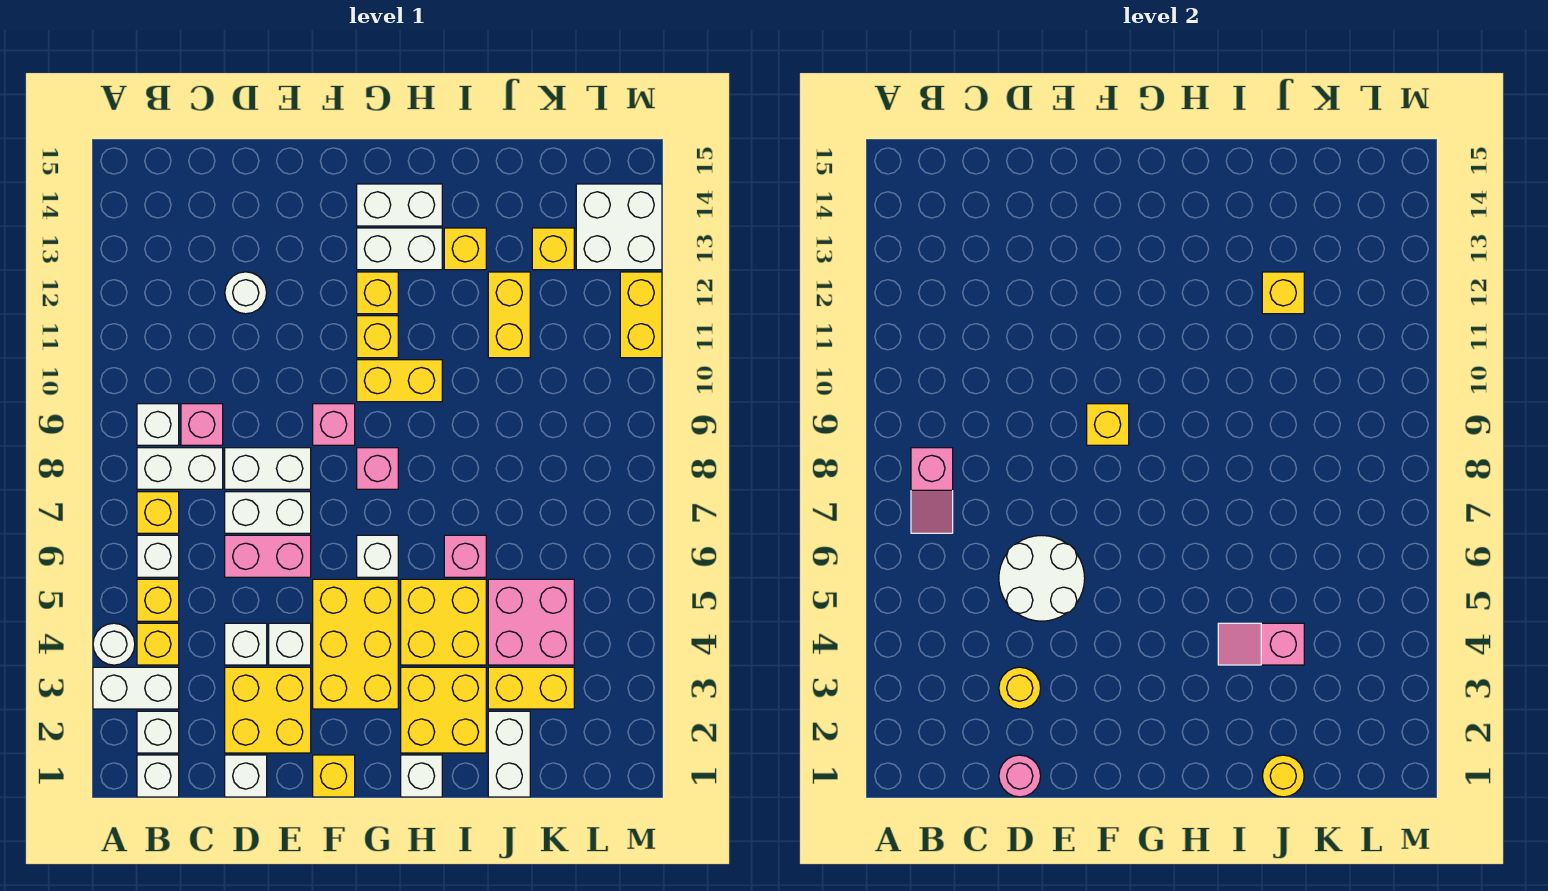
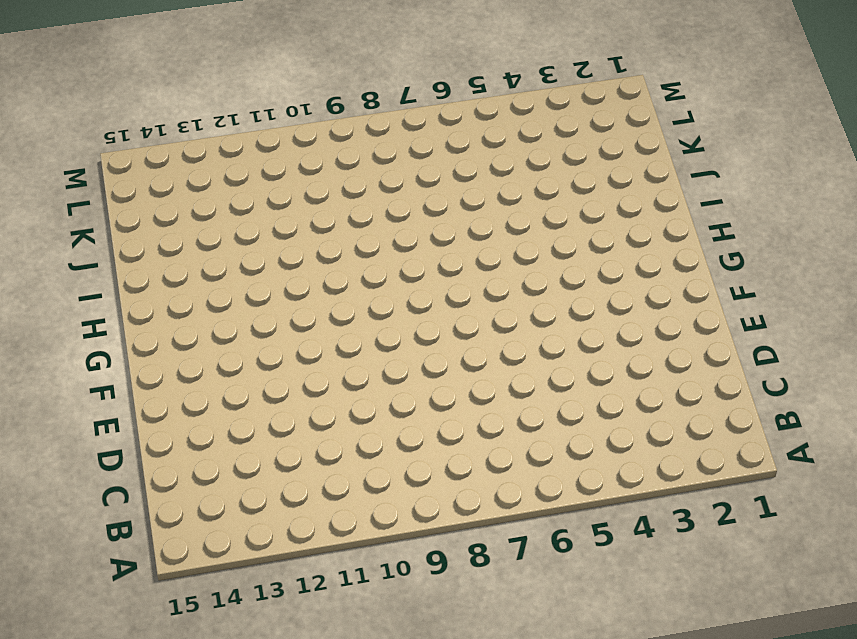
none -> white 1x2 brick [93,667,179,709]
none -> white 1x1 round brick [93,623,135,665]
none -> white 1x1 brick [137,755,179,797]
none -> white 1x1 brick [137,711,179,753]

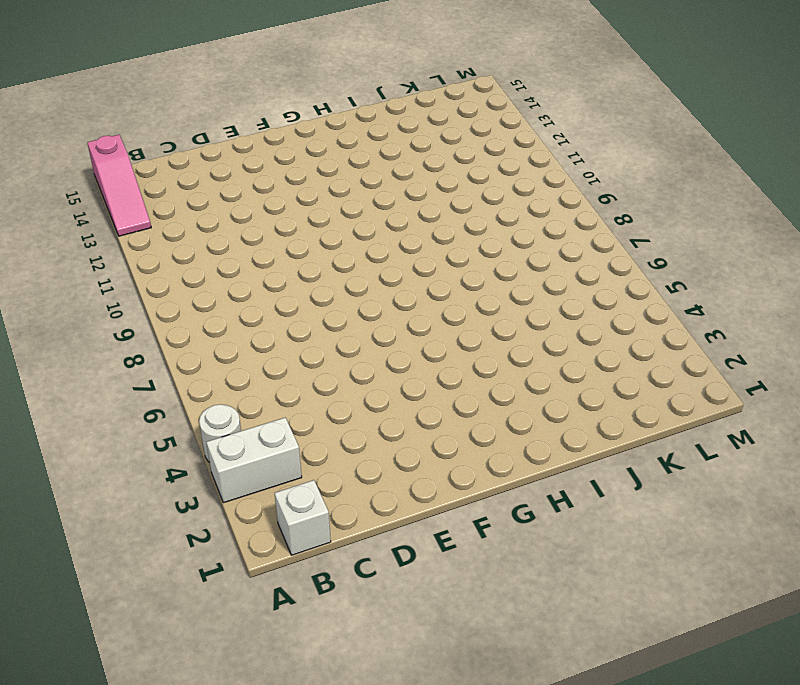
pink 1x3 slope [87,135,151,236] -> none
none -> white 1x1 brick [137,711,179,753]
none -> yellow 1x1 brick [137,623,179,665]
none -> yellow 1x1 brick [137,579,179,621]
none -> white 1x1 brick [137,535,179,577]

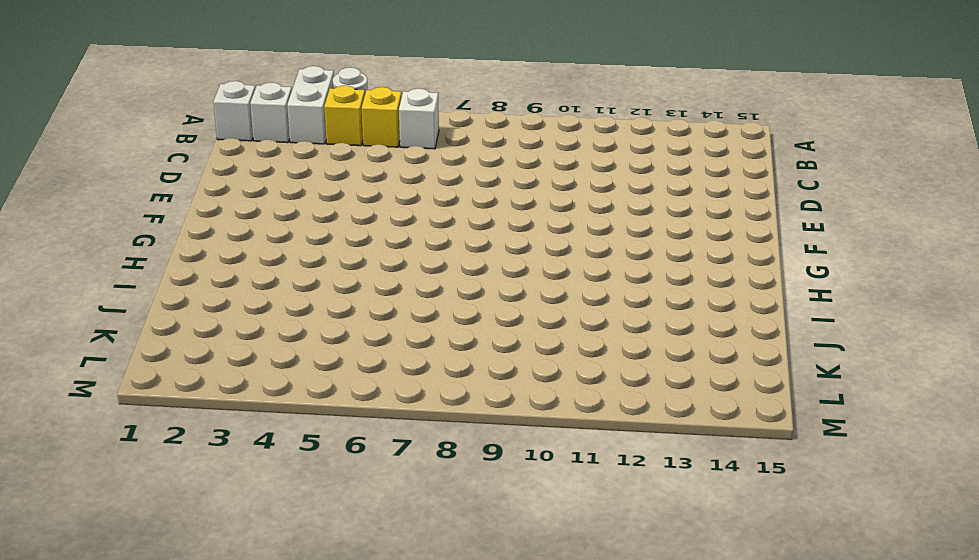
none -> yellow 1x1 brick [137,492,179,533]
none -> white 1x2 brick [137,448,223,489]
none -> white 1x1 brick [137,404,179,445]
none -> pink 1x1 brick [181,404,223,445]

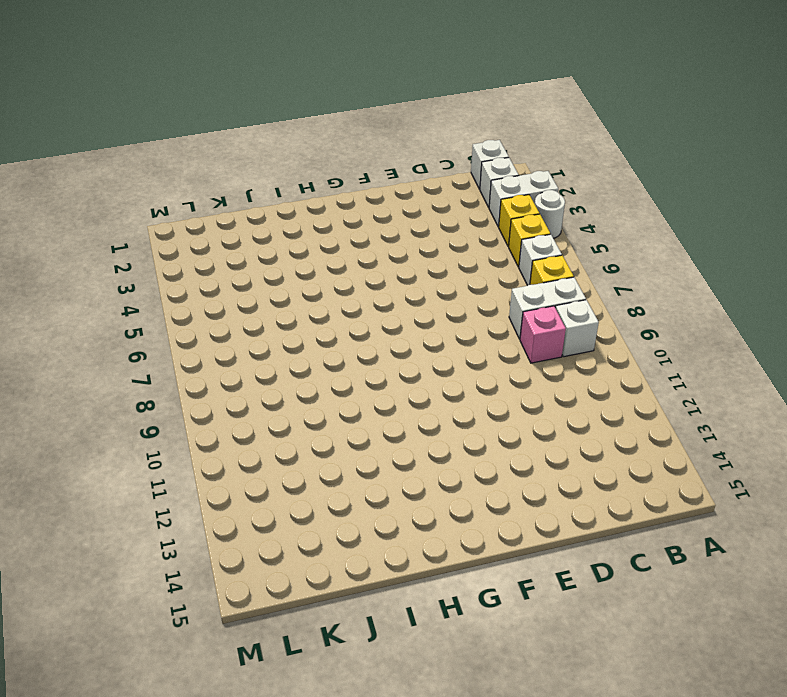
none -> white 1x1 brick [225,755,267,797]
none -> yellow 2x2 brick [225,667,311,753]
none -> white 1x1 brick [225,623,267,665]
none -> pink 1x2 brick [225,535,311,577]

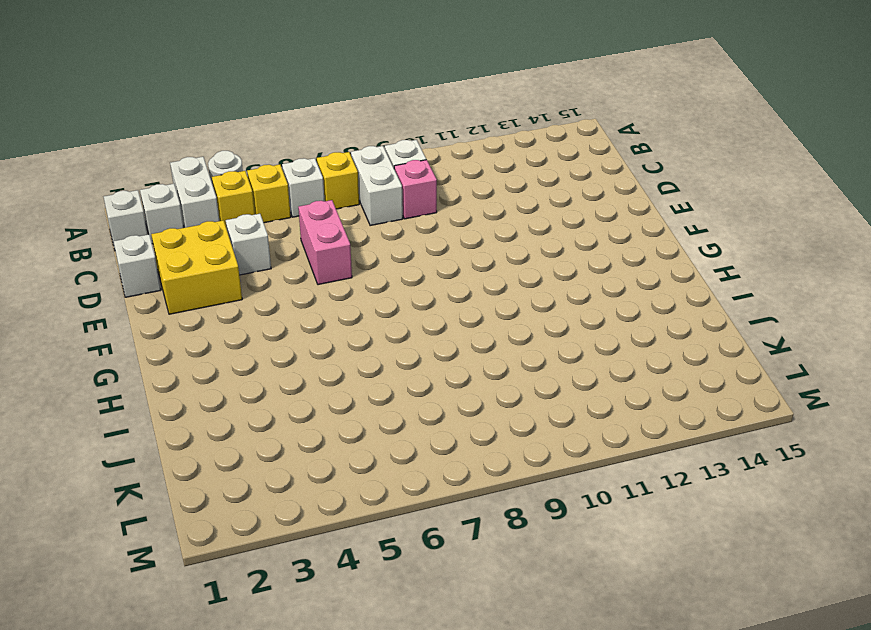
none -> white 1x2 brick [225,492,311,533]
none -> white 1x2 brick [225,448,311,489]
none -> white 1x1 round brick [225,272,267,314]
none -> white 1x1 brick [269,623,311,665]

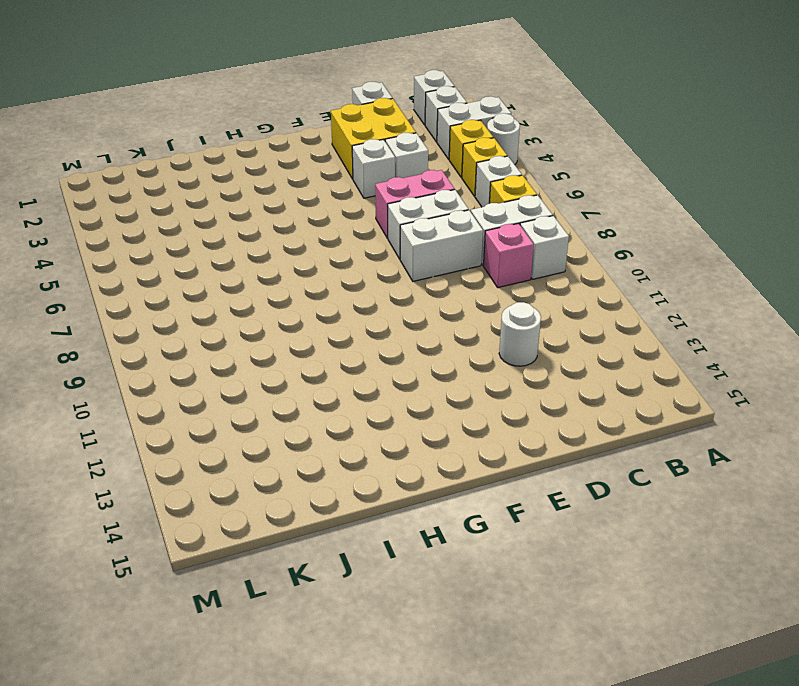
none -> yellow 1x1 brick [313,755,355,797]
none -> yellow 2x3 brick [313,579,398,709]
none -> pink 1x1 brick [313,404,355,445]
none -> white 1x1 brick [357,535,398,577]

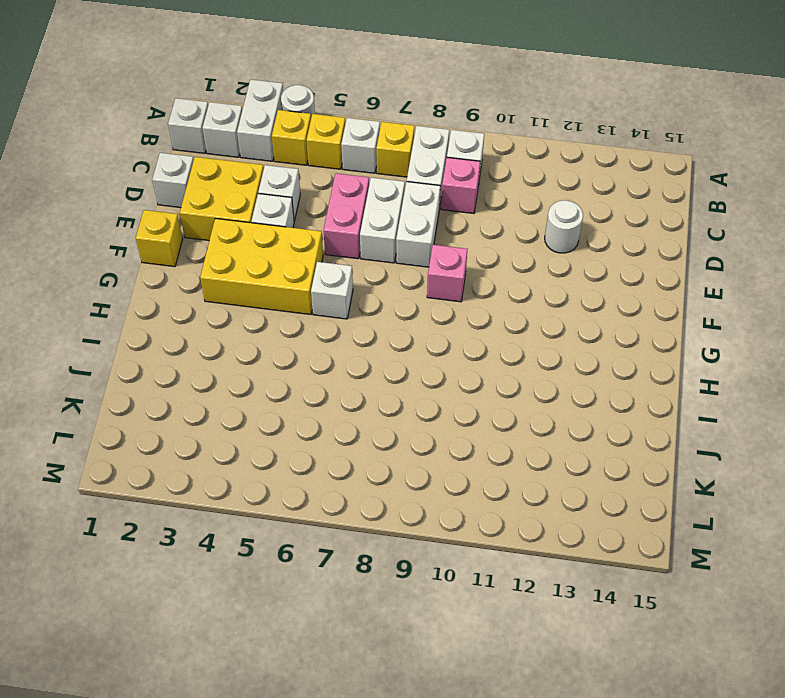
none -> pink 1x1 brick [357,448,398,489]
none -> yellow 1x2 brick [357,360,442,402]
none -> yellow 1x1 brick [357,316,398,358]
none -> yellow 1x1 brick [357,272,398,314]

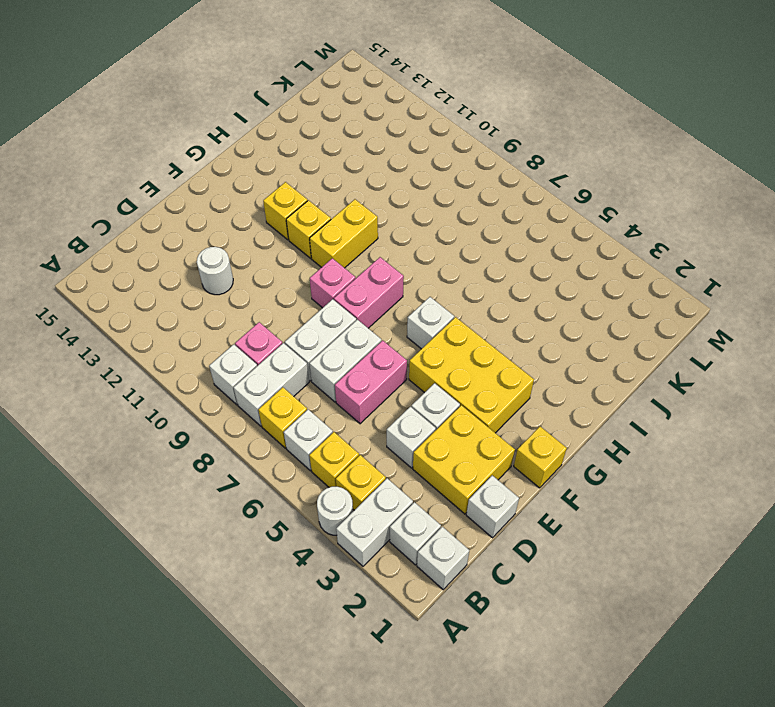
pink 1x2 brick [334,257,404,328] -> pink 1x1 brick [357,448,398,489]
none -> white 1x2 brick [357,228,442,270]
none -> white 1x2 brick [357,184,442,226]
none -> white 1x1 brick [401,755,442,797]
none -> yellow 2x2 brick [401,667,486,753]

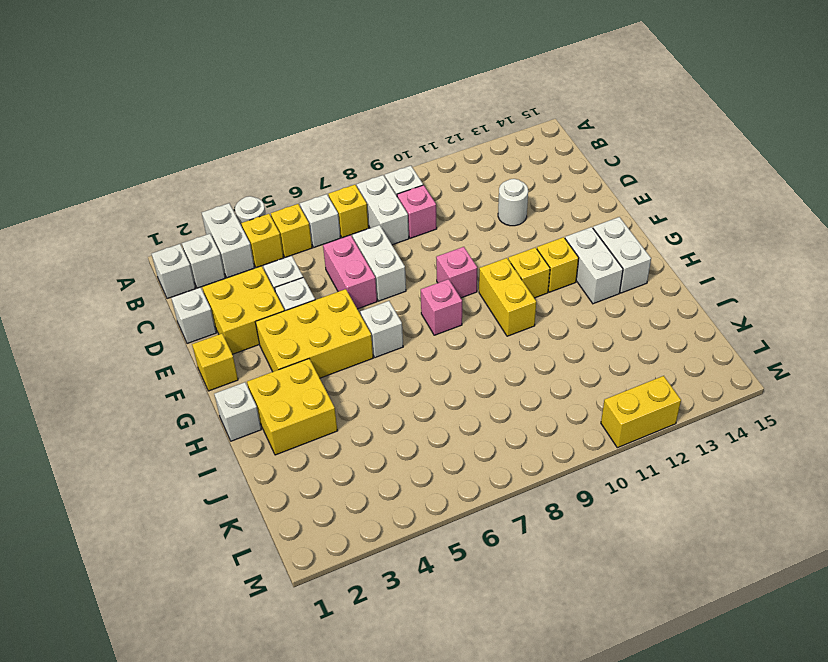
none -> white 1x2 brick [225,448,311,489]
none -> yellow 2x2 brick [401,579,486,665]
none -> pink 1x1 brick [444,535,486,577]
none -> yellow 1x1 brick [444,228,486,270]

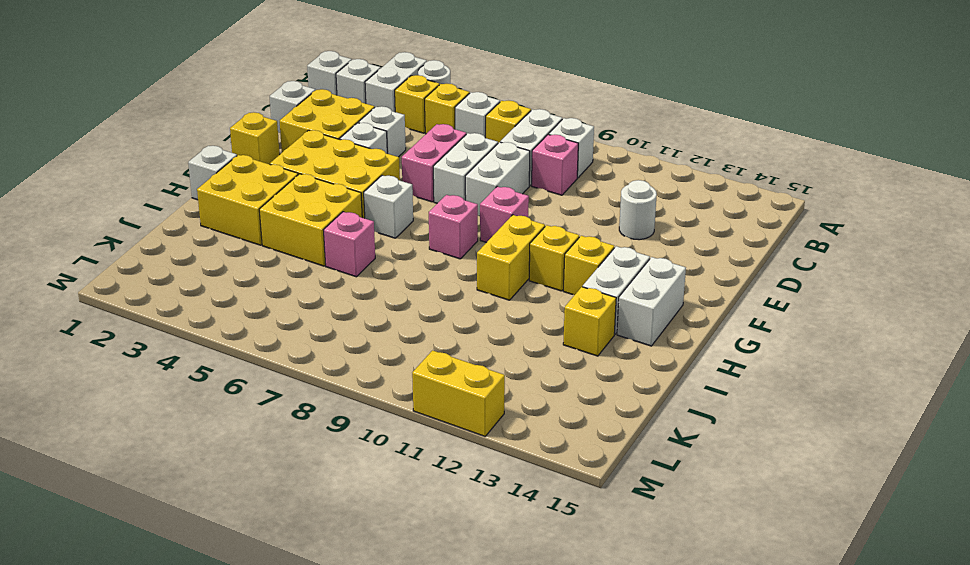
none -> white 1x2 brick [488,711,530,797]
none -> yellow 1x2 brick [488,667,574,709]
none -> pink 2x2 brick [488,579,574,665]
none -> yellow 1x2 brick [488,272,530,358]

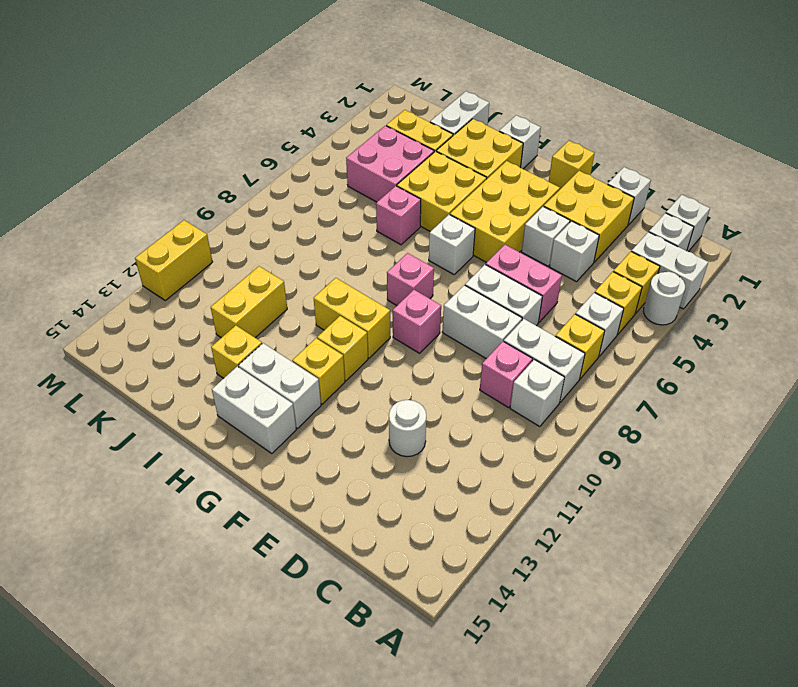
none -> yellow 1x1 brick [532,228,574,270]
none -> white 2x2 brick [576,184,662,270]
none -> pink 1x2 slope [911,448,953,533]
none -> pink 1x1 round brick [999,755,1041,797]

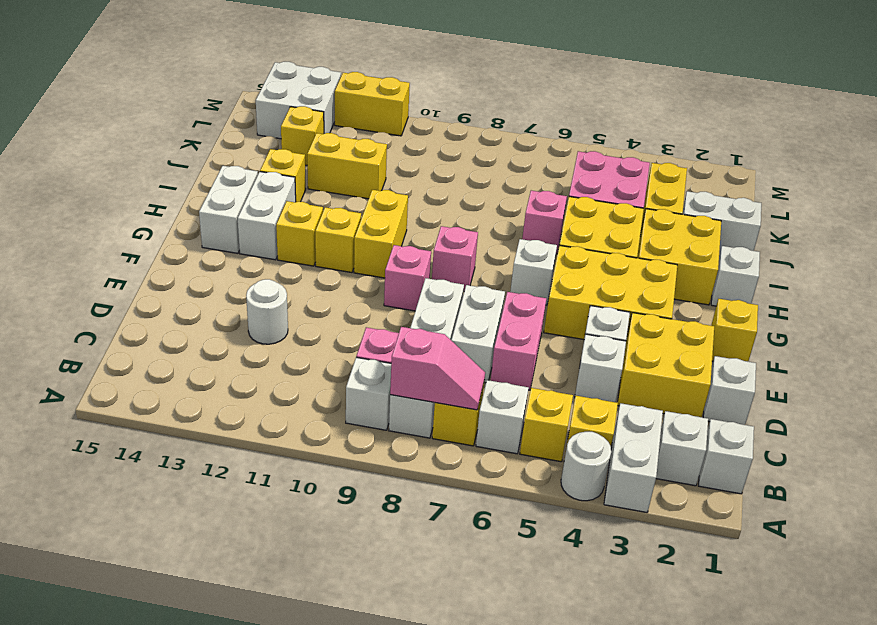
none -> pink 1x1 round brick [999,755,1041,797]
none -> yellow 1x1 round brick [999,667,1041,709]
none -> white 2x2 round brick [999,535,1085,621]
none -> yellow 1x1 brick [1087,404,1129,445]

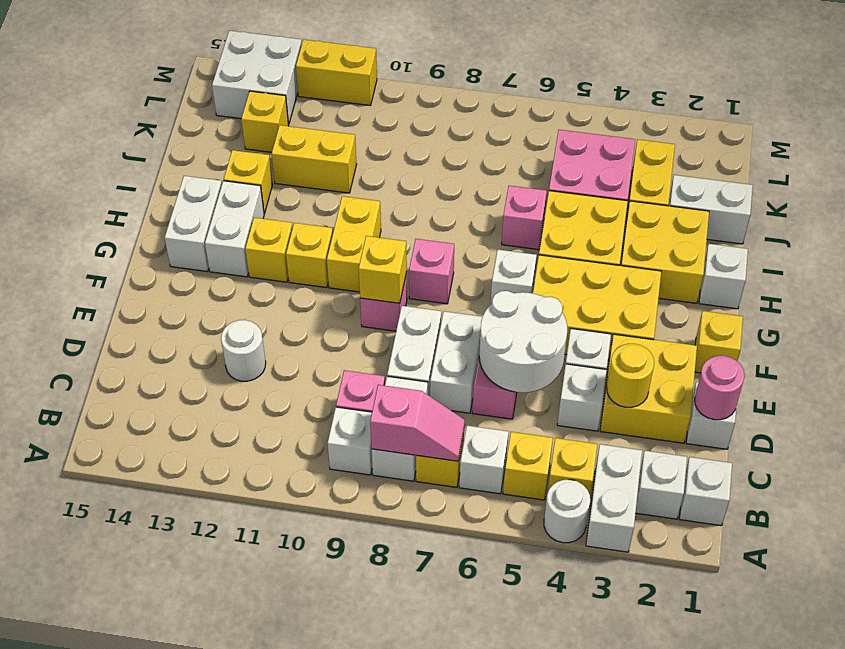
none -> pink 1x2 slope [1218,623,1304,665]
none -> yellow 1x1 round brick [1262,755,1304,797]
none -> yellow 1x1 brick [1262,272,1304,314]

